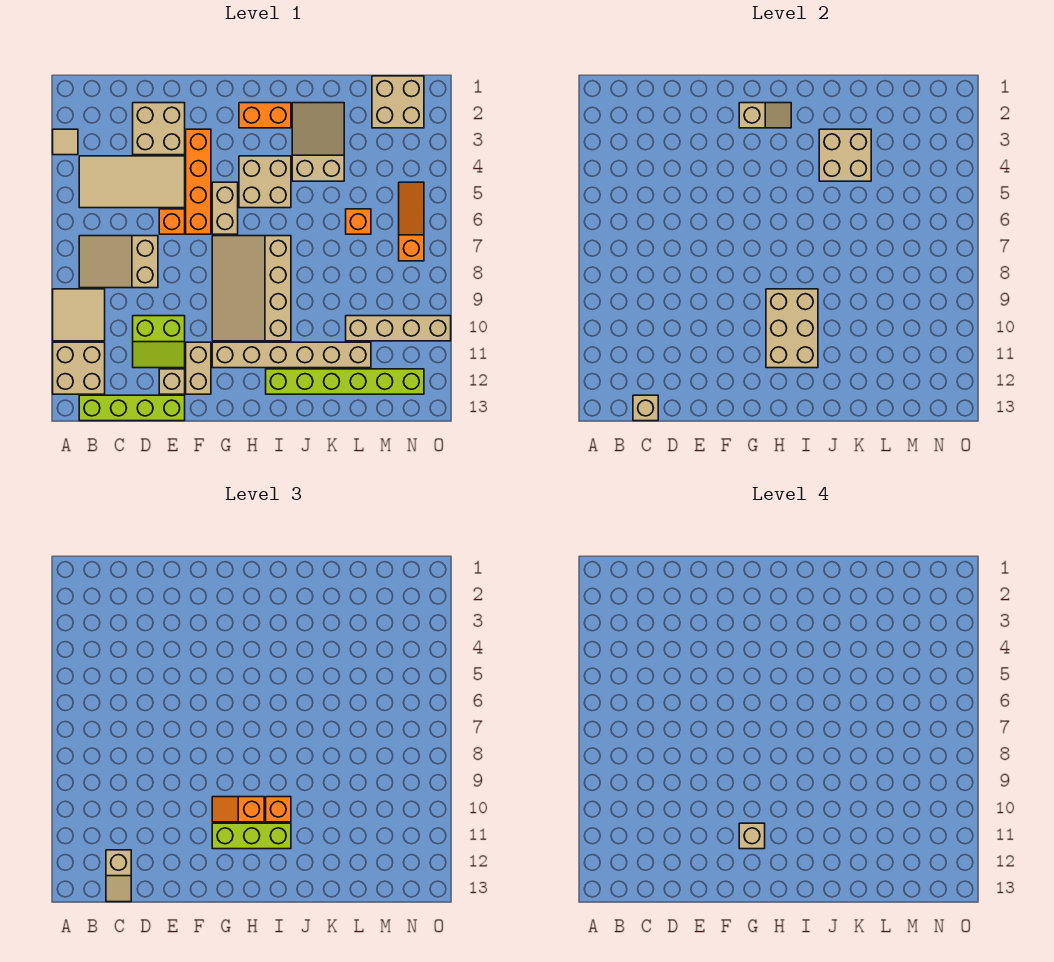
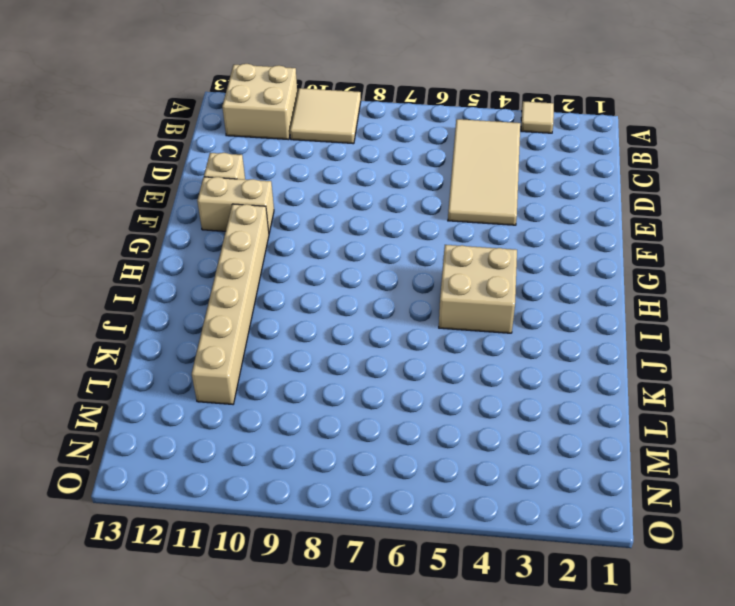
none -> tan 2x3 slope [79,236,158,288]
none -> lime 1x4 brick [79,395,185,421]
none -> tan 2x2 brick [133,103,185,155]
none -> lime 2x2 slope [133,316,185,368]

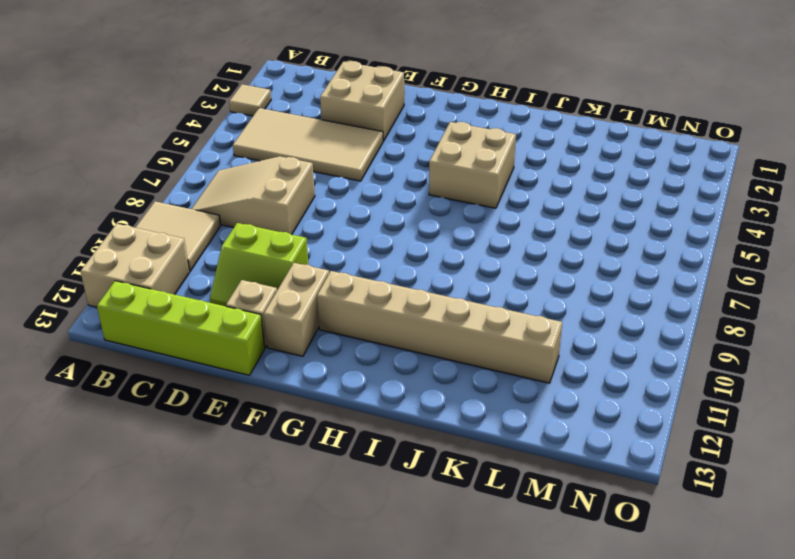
none -> orange 1x1 brick [159,209,185,234]
none -> orange 1x4 brick [186,129,211,234]
none -> tan 1x2 brick [212,182,238,234]
none -> tan 3x4 slope [212,236,291,341]

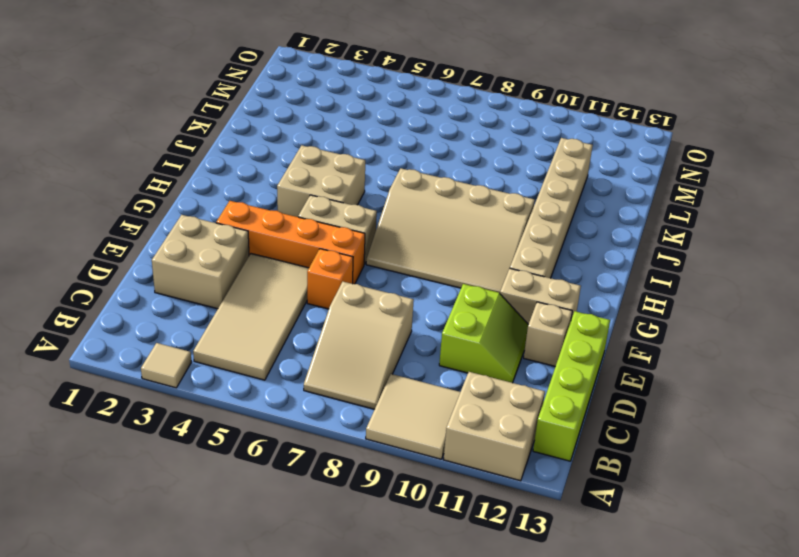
none -> orange 1x2 brick [239,103,291,128]
none -> lime 1x6 brick [266,369,424,394]
none -> tan 2x3 slope [292,103,344,181]
none -> orange 1x1 brick [346,209,371,234]

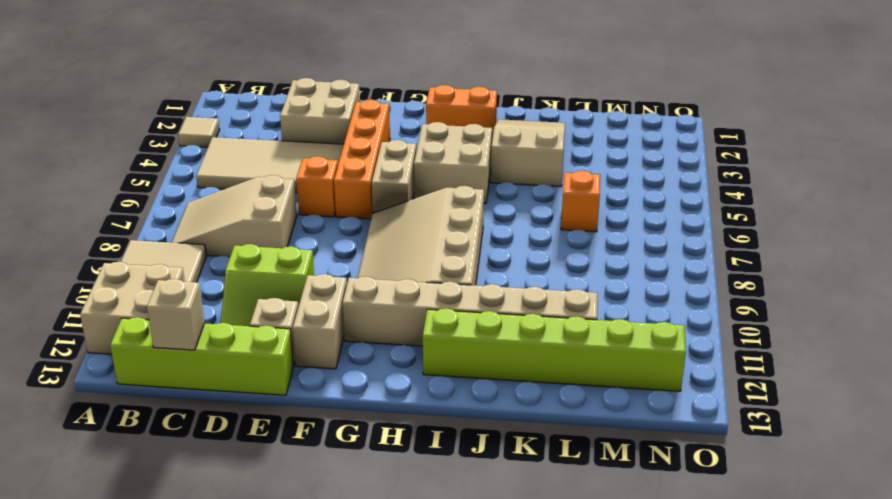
none -> tan 1x4 brick [346,316,451,341]
none -> tan 2x2 brick [372,76,424,128]
none -> orange 1x3 slope [399,182,424,261]
none -> tan 1x2 slope [739,103,791,128]

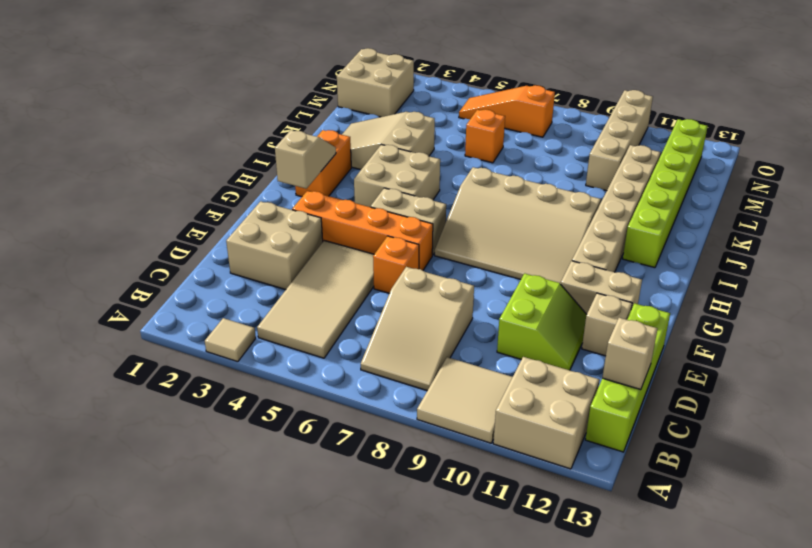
none -> tan 2x3 brick [766,289,818,368]
none -> tan 2x2 brick [819,129,871,181]
none -> tan 1x2 slope [106,850,131,902]
none -> orange 1x2 slope [212,797,264,822]

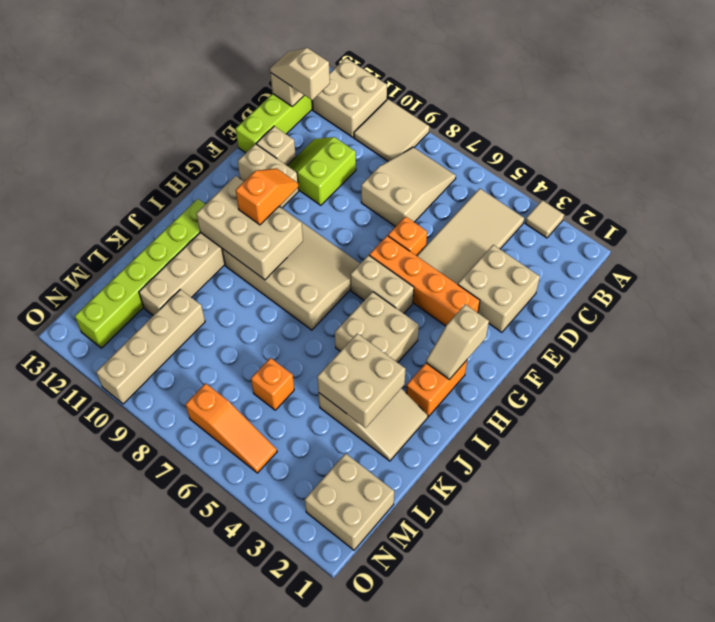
none -> lime 1x3 brick [212,823,291,849]
none -> orange 1x1 brick [266,797,291,822]
none -> tan 1x1 brick [739,823,765,849]

